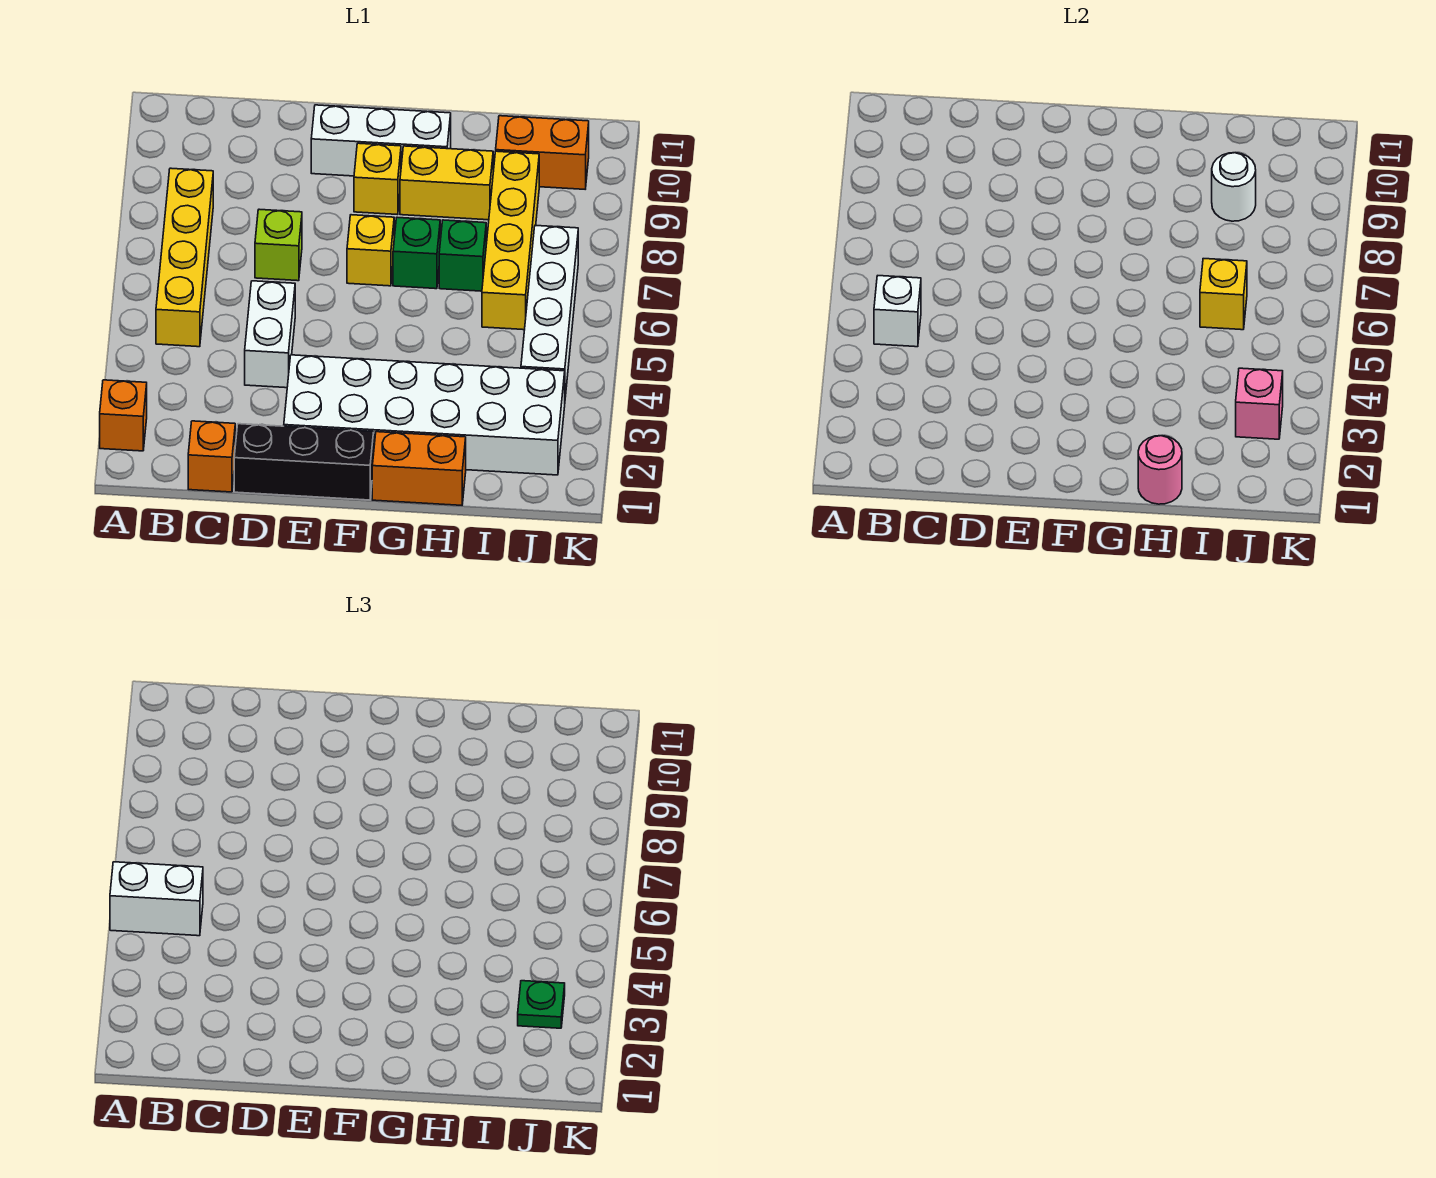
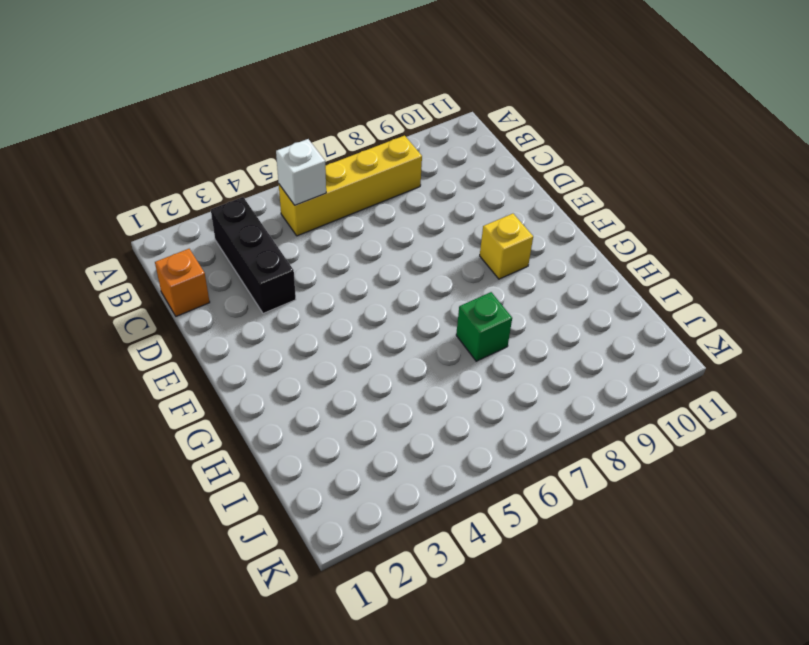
black 1x3 brick [211,197,296,313] -> black 1x3 brick moved to [234,424,374,500]
none -> orange 1x1 brick [100,380,147,451]
none -> white 1x2 brick [245,281,295,388]
none -> lime 1x1 brick [255,209,302,281]

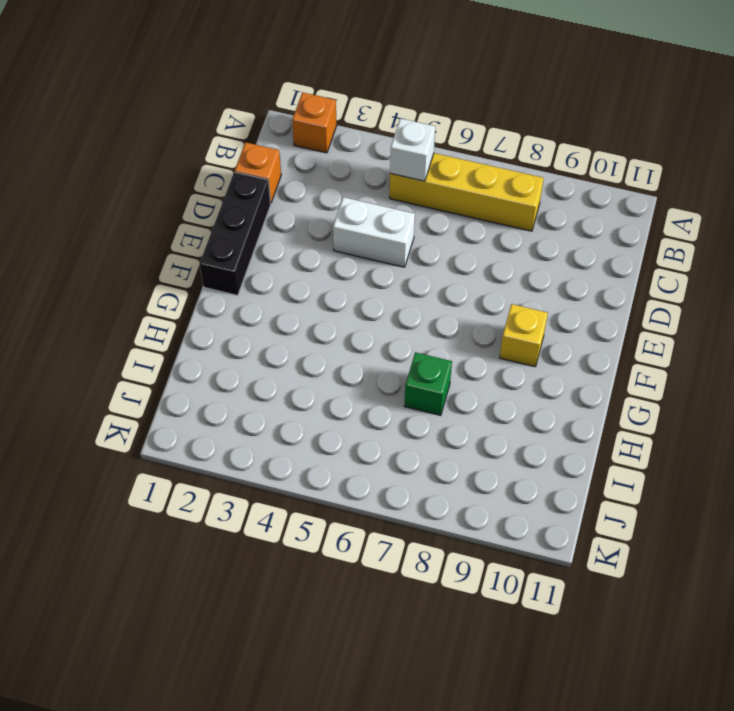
none -> lime 1x1 brick [255,209,302,281]
none -> white 2x6 brick [284,355,565,475]
none -> white 1x3 brick [311,105,451,176]

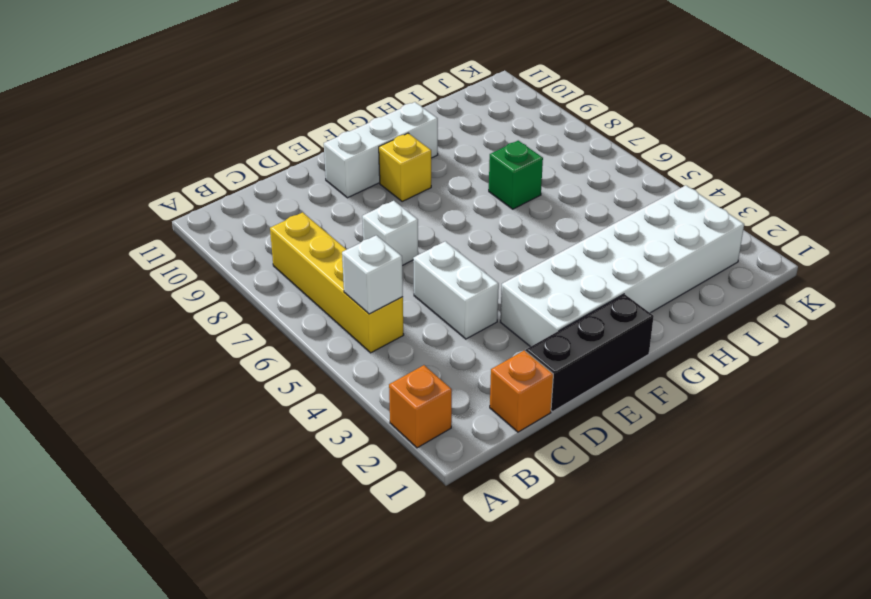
white 1x1 brick [362,201,418,266] -> lime 1x1 brick [255,209,302,281]
none -> yellow 1x1 brick [347,215,394,286]
none -> orange 1x2 brick [372,432,466,505]
none -> green 1x1 brick [393,217,440,289]

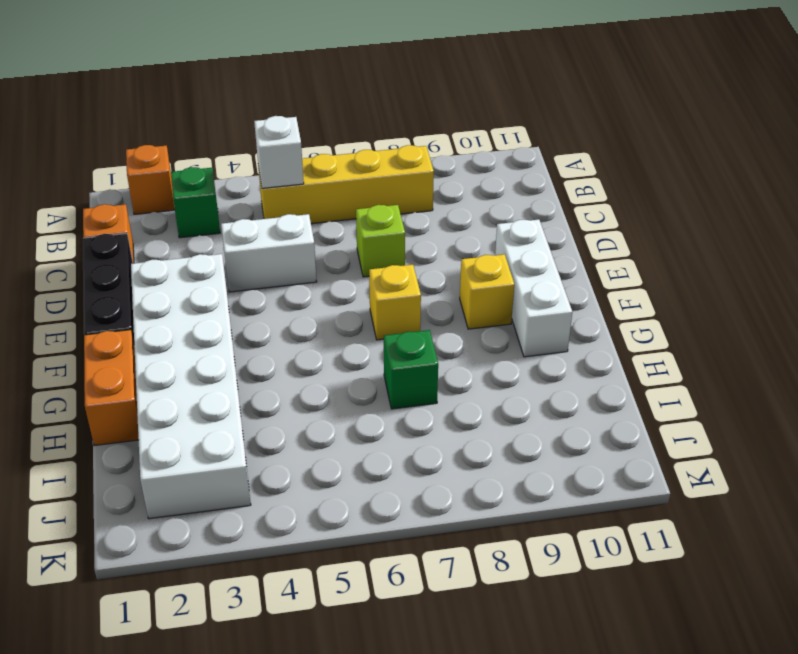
green 1x1 brick [171,167,220,238] -> green 1x1 brick moved to [393,217,440,289]
none -> yellow 1x2 brick [400,146,493,220]
none -> yellow 1x4 brick [482,151,539,330]
none -> orange 1x2 brick [496,116,589,189]

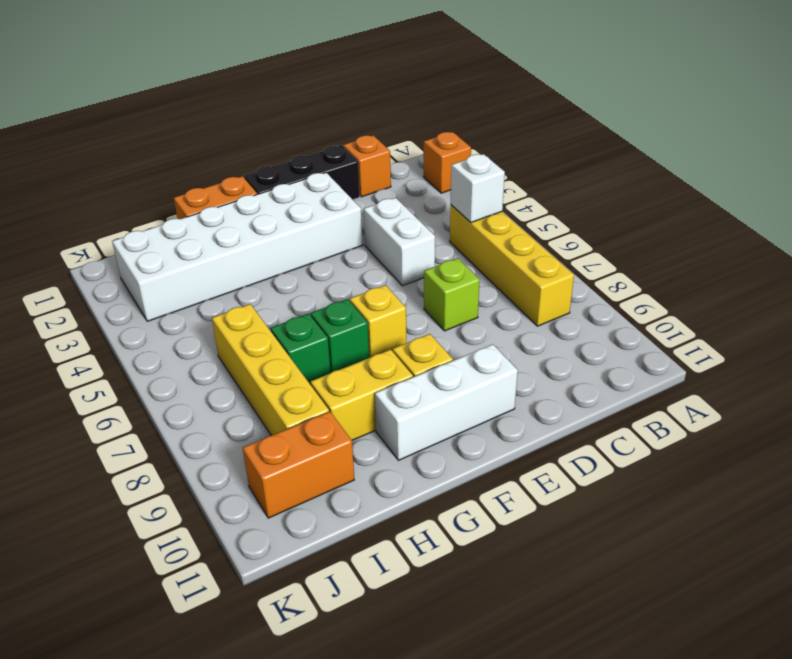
none -> white 1x4 brick [521,225,578,397]
none -> pink 1x1 round brick [1138,436,1182,504]
none -> yellow 1x1 brick [1200,259,1247,330]

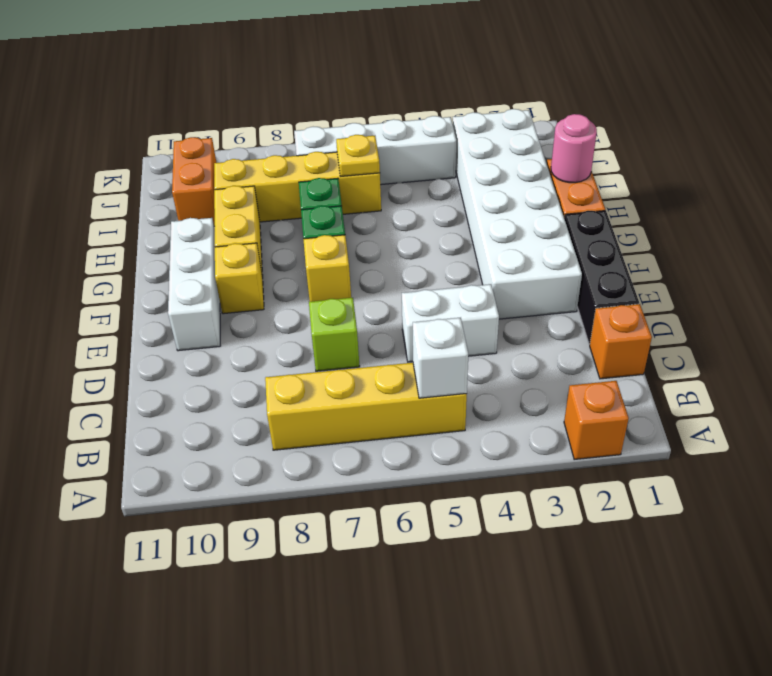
yellow 1x1 plate [336,135,380,176] -> yellow 1x1 brick [1200,259,1247,330]
none -> white 1x1 round brick [1212,153,1256,221]
none -> pink 1x1 brick [1236,368,1283,439]
none -> white 1x2 brick [110,862,203,936]

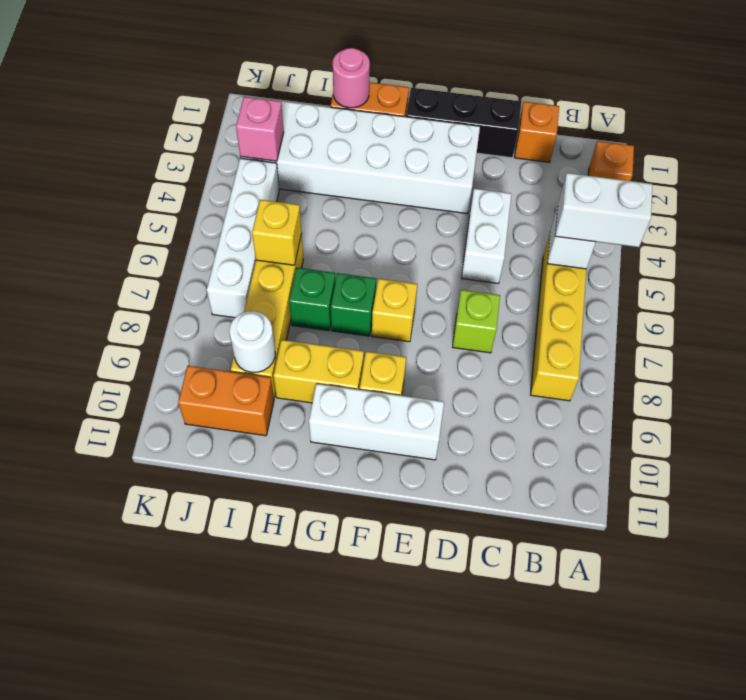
none -> green 1x1 plate [518,981,565,1028]

